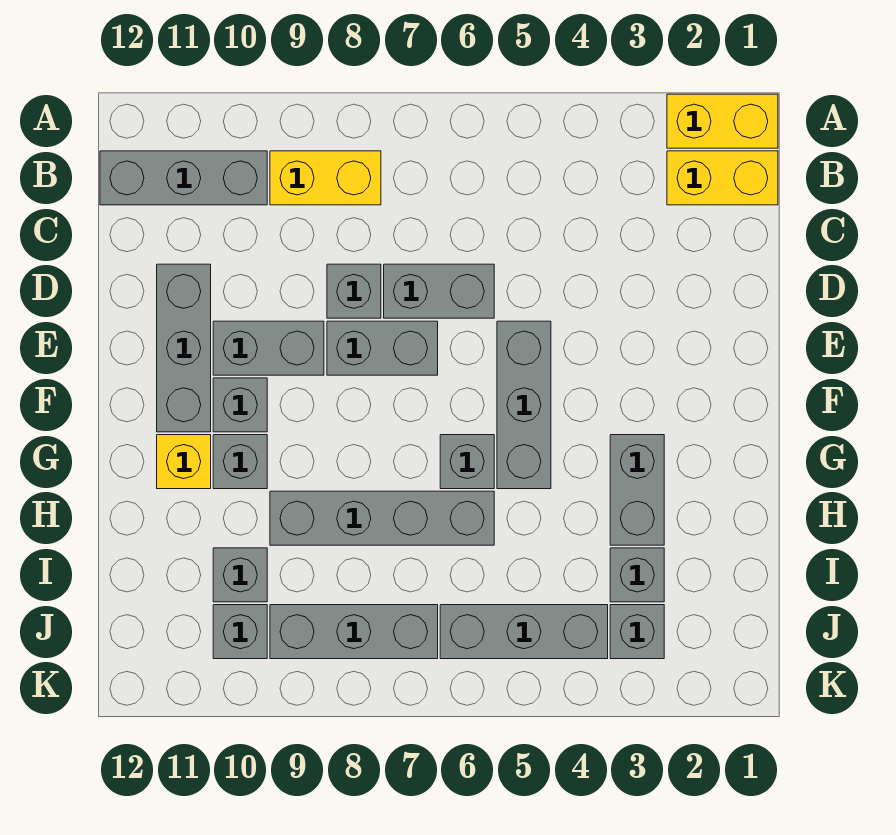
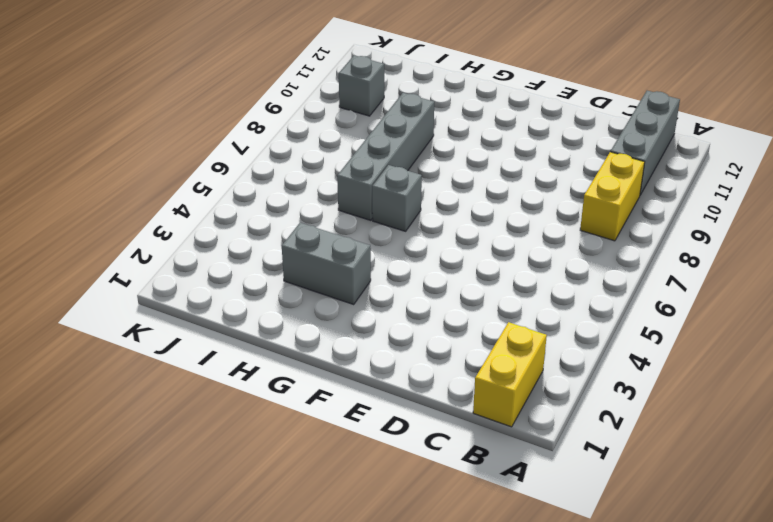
none -> yellow 1x2 brick [667,94,778,148]
none -> grey 1x2 brick [384,264,494,318]
none -> grey 1x1 brick [327,264,381,318]

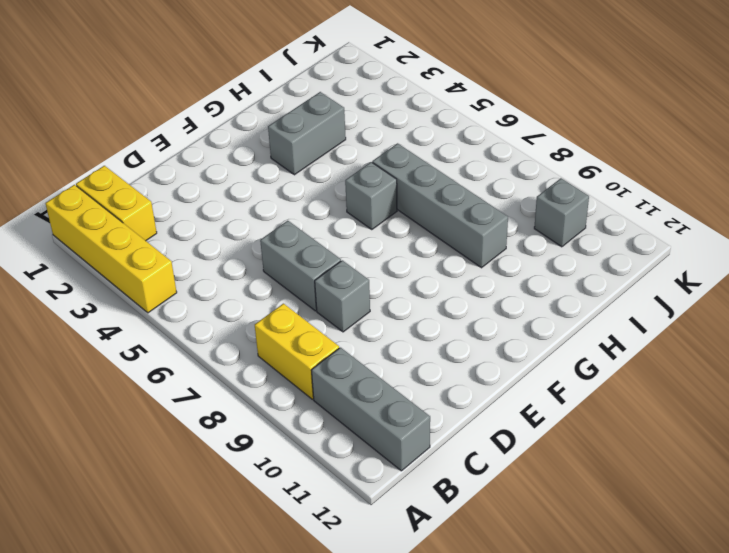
yellow 1x4 brick [46,185,177,313] -> yellow 1x2 brick [667,94,778,148]
none -> grey 1x3 brick [157,264,211,432]
none -> grey 1x3 brick [497,321,551,489]
none -> grey 1x2 brick [327,321,438,375]

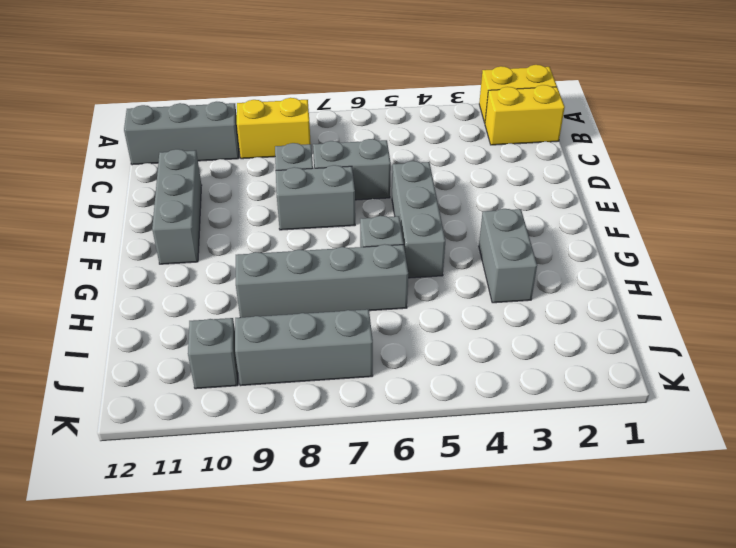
none -> grey 1x2 brick [213,321,324,375]
none -> grey 1x1 brick [213,378,267,432]
none -> grey 1x1 brick [213,435,267,489]

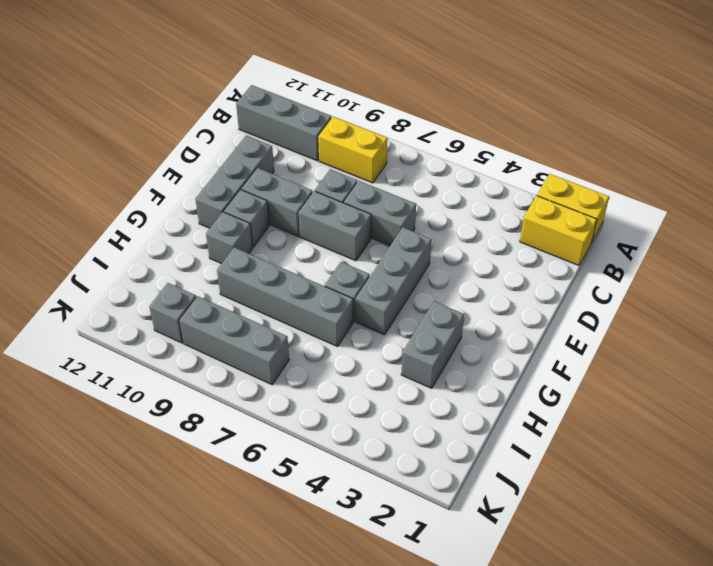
none -> yellow 1x1 brick [157,435,211,489]
none -> grey 1x1 brick [610,548,664,602]
none -> grey 1x1 brick [213,548,267,602]

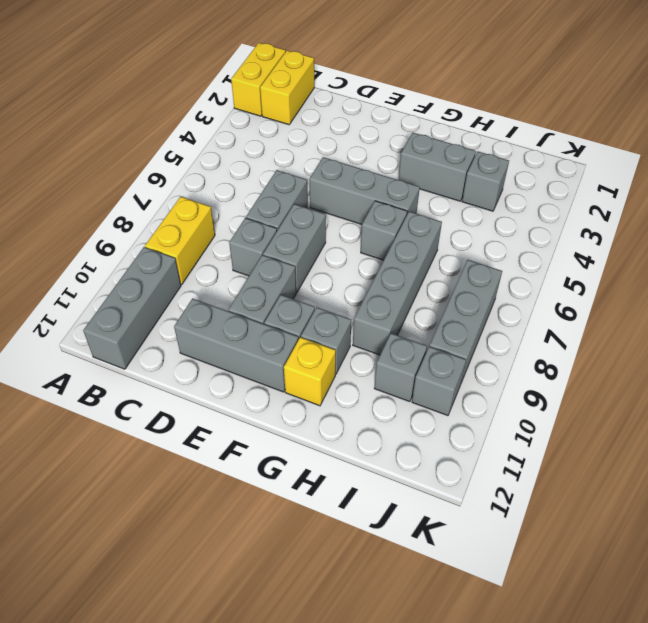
none -> grey 1x1 brick [610,605,664,659]
none -> grey 1x3 brick [440,605,608,659]

